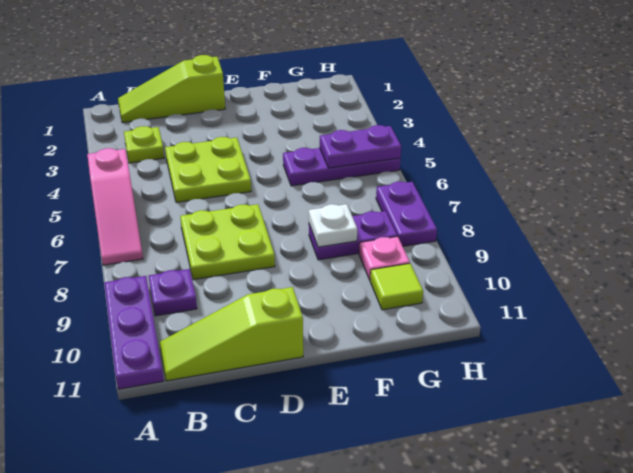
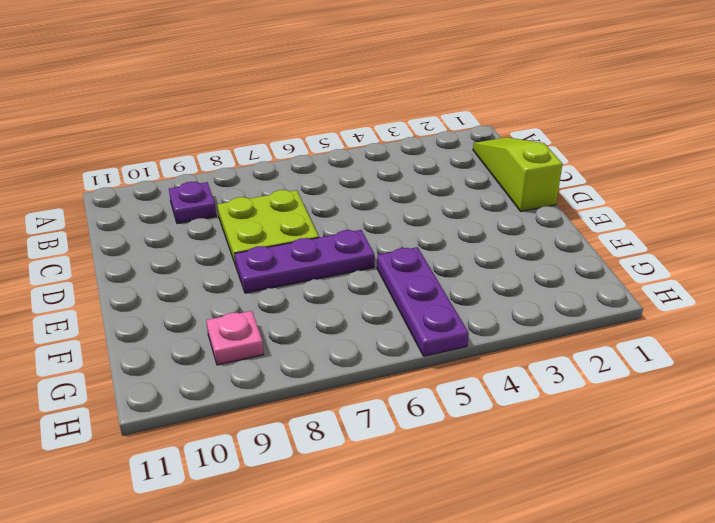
purple 1x3 plate [235,230,374,293] -> purple 1x3 plate moved to [104,276,164,389]
none -> pink 1x3 slope [87,148,143,265]
none -> lime 1x1 plate [124,126,164,163]
none -> lime 1x3 slope [160,287,303,381]

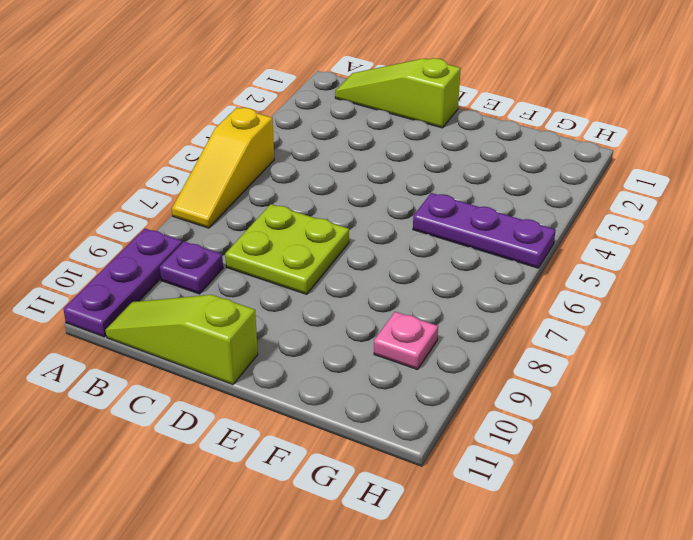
yellow 1x3 slope [172,108,274,228] -> pink 1x3 slope [87,148,143,265]
none -> lime 1x1 plate [124,126,164,163]
none -> lime 2x2 plate [165,137,251,202]
none -> purple 1x2 plate [309,211,397,260]

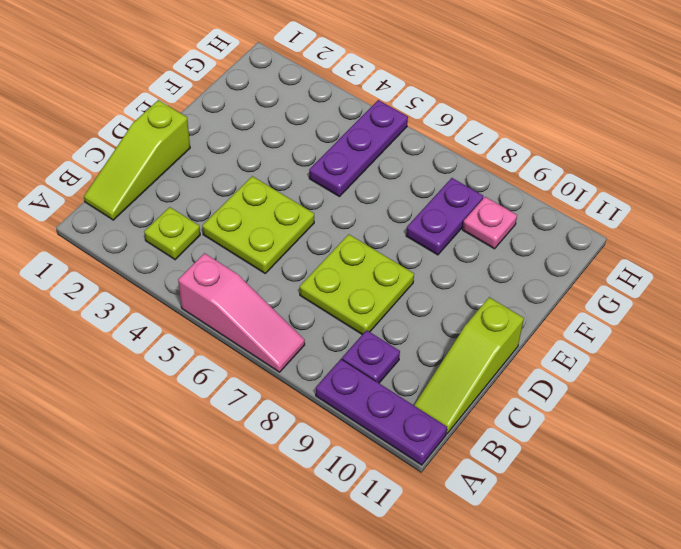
none -> lime 1x1 tile [370,264,423,310]
none -> purple 1x2 plate [376,182,437,246]
none -> white 1x1 plate [309,204,357,247]

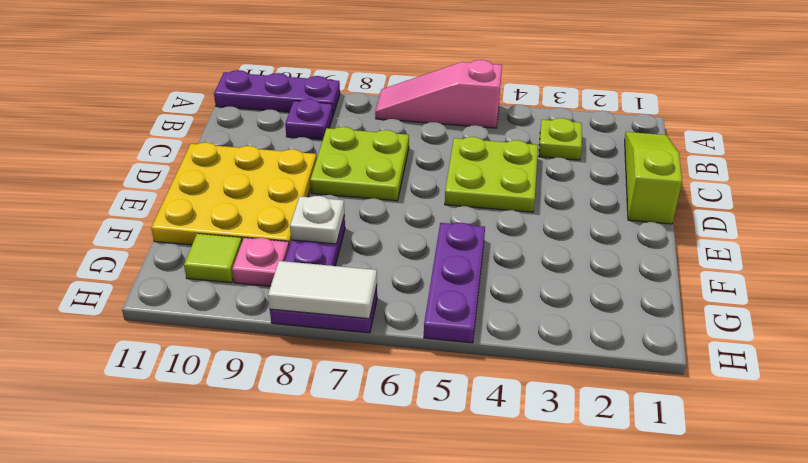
yellow 3x3 plate [151,142,317,246] -> lime 1x3 slope [160,287,303,381]
white 1x2 tile [268,261,377,319] -> none
none -> purple 1x2 plate [320,125,401,168]

